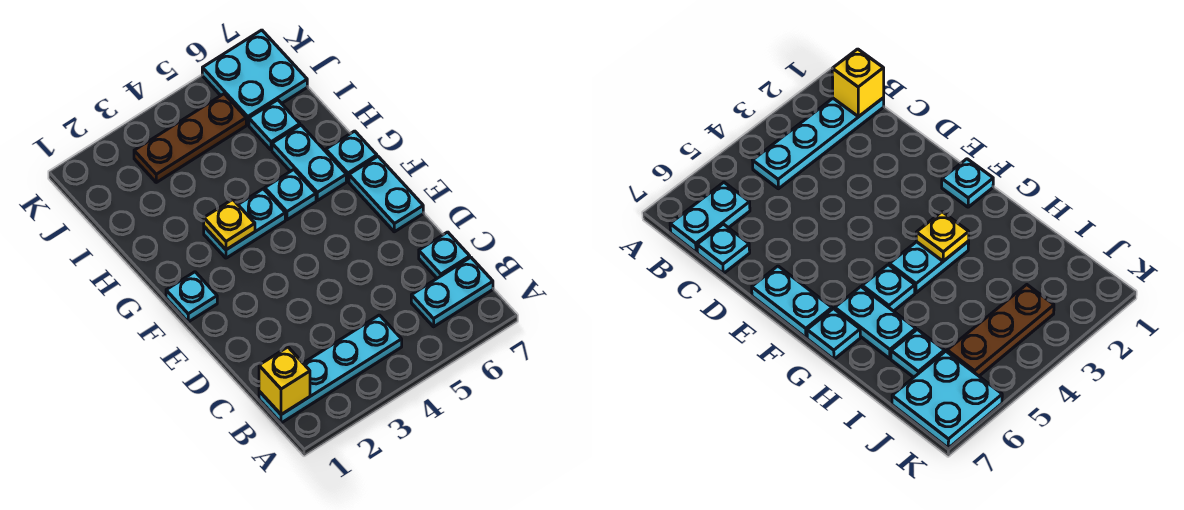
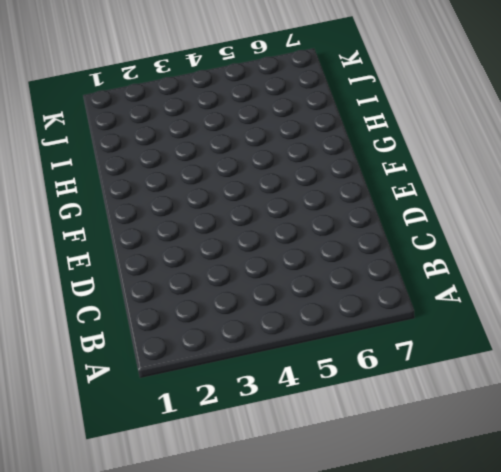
none -> cyan 1x4 plate [259,315,402,423]
none -> cyan 1x2 plate [411,257,493,327]
none -> cyan 1x1 plate [419,232,470,278]

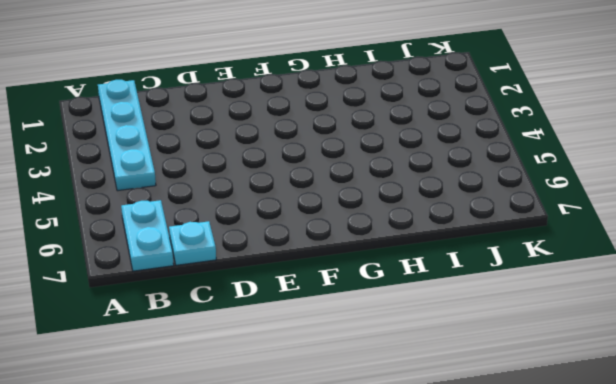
none -> cyan 1x2 plate [349,156,423,232]
none -> cyan 1x1 plate [166,272,217,322]
none -> cyan 1x2 plate [204,189,285,258]

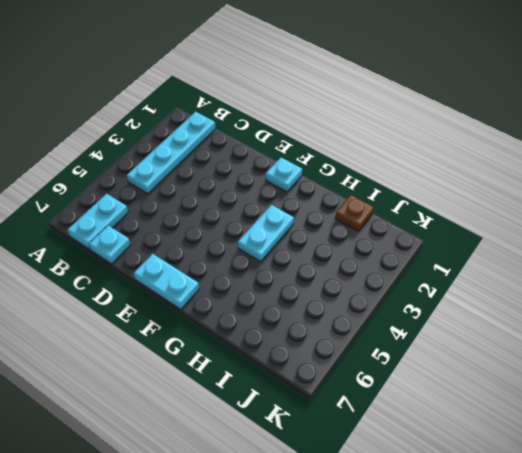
brown 1x1 plate [335,195,374,231] -> none
none -> cyan 1x1 plate [265,170,316,220]
none -> cyan 1x2 plate [272,125,346,201]
none -> cyan 1x1 plate [326,131,377,181]

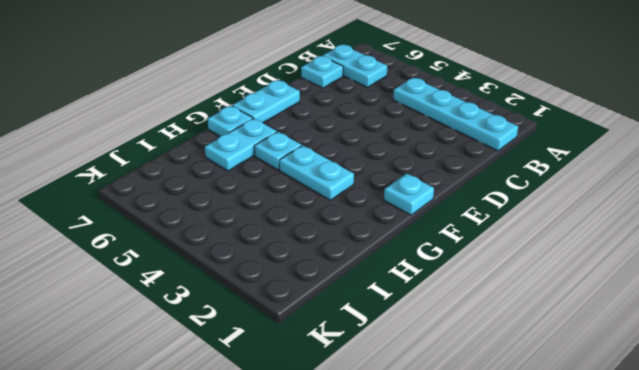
none -> cyan 1x1 plate [249,100,300,150]
none -> brown 1x3 plate [134,94,246,182]
none -> cyan 2x2 plate [202,30,307,125]

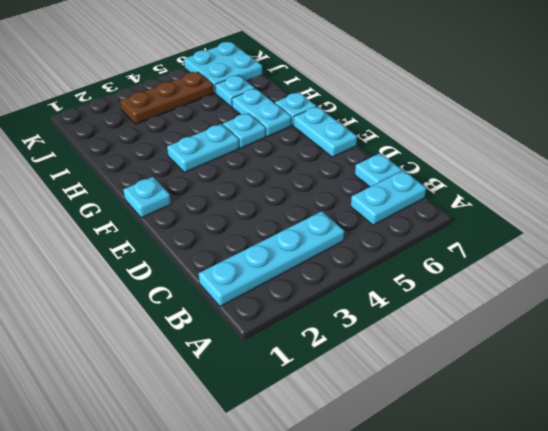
none -> yellow 1x1 brick [259,347,310,415]
none -> yellow 1x1 plate [204,199,255,250]

